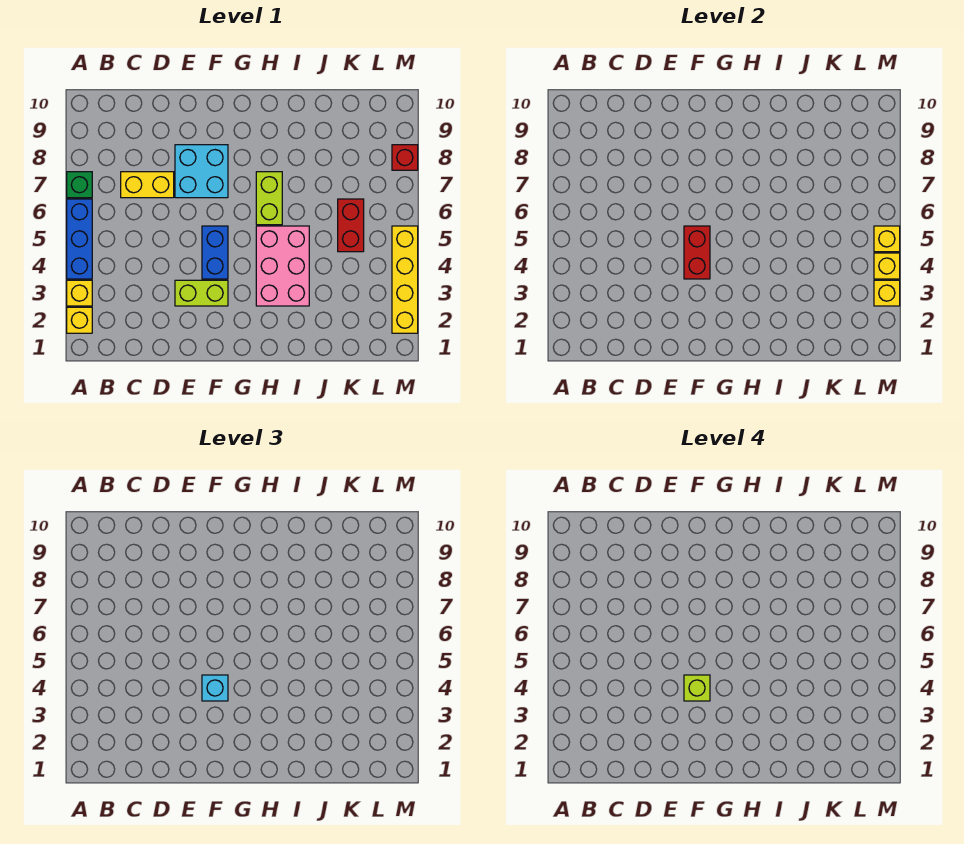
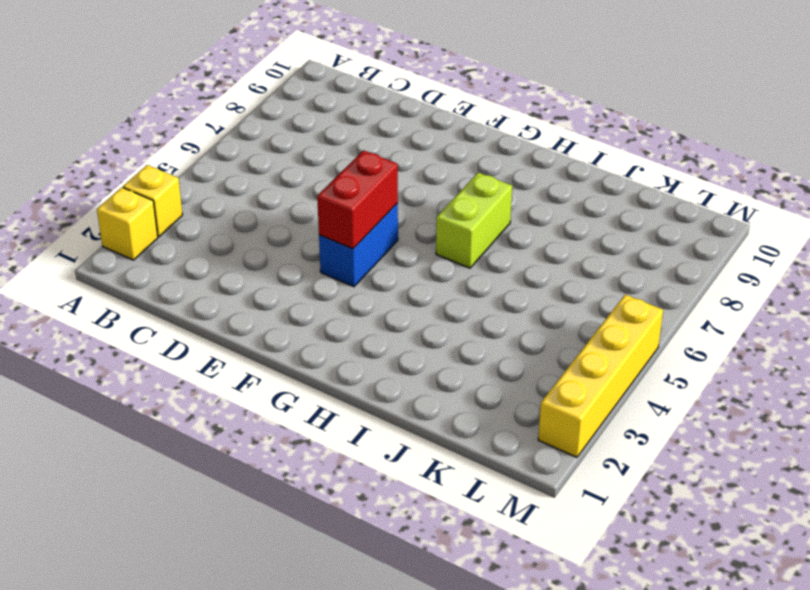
none -> blue 1x3 brick [67,199,92,279]
none -> green 1x1 brick [67,172,92,198]
none -> yellow 1x2 brick [121,172,174,198]

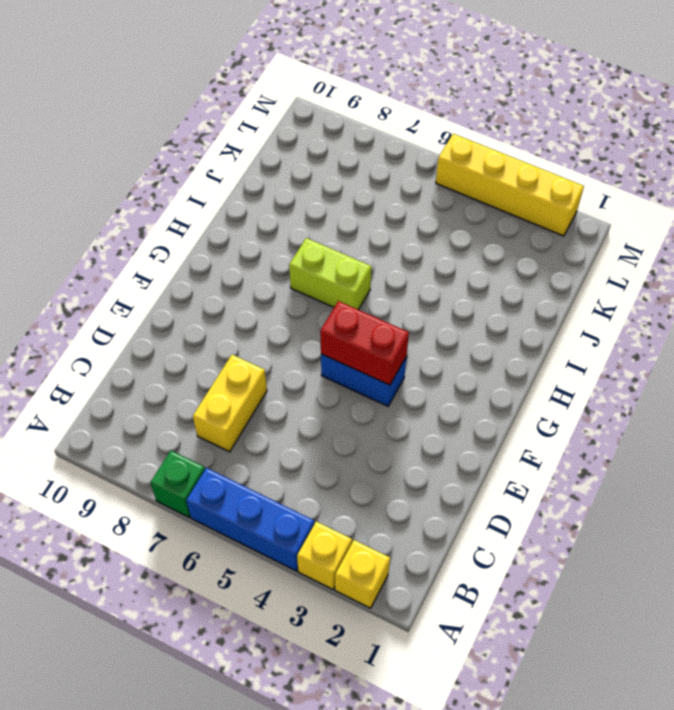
none -> lime 1x2 brick [175,280,228,306]
none -> cyan 2x2 brick [175,145,228,198]
none -> pink 2x3 brick [256,226,309,306]

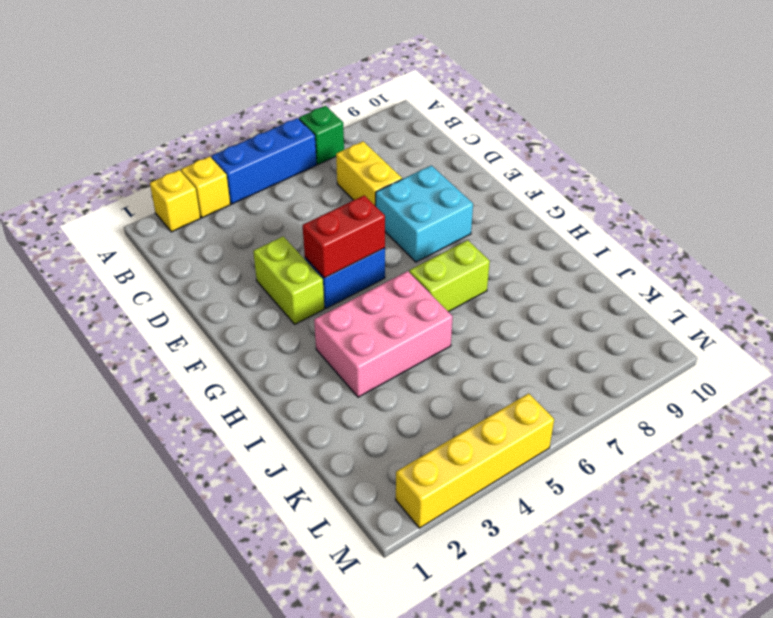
none -> red 1x2 brick [338,199,364,252]
none -> red 1x1 brick [392,145,418,170]
none -> yellow 1x1 brick [874,280,900,306]

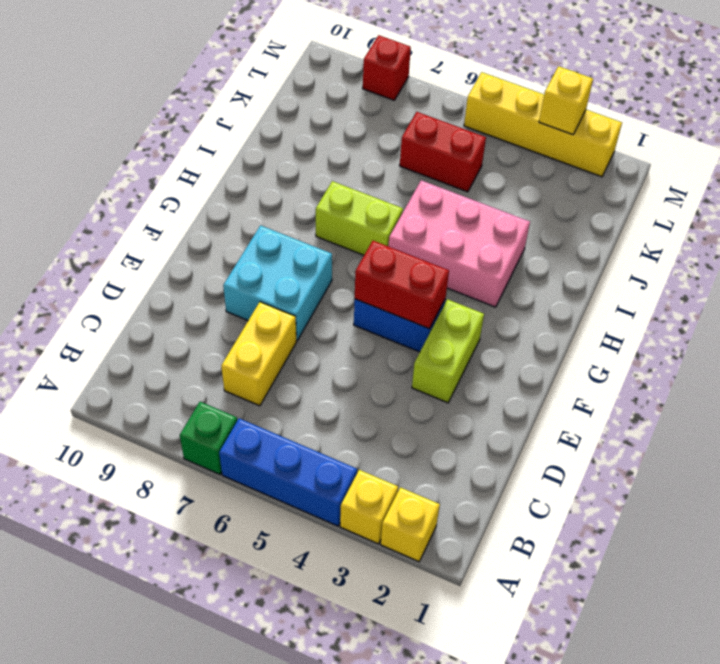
none -> yellow 1x1 brick [874,253,900,279]
none -> yellow 1x1 brick [874,226,900,252]
none -> cyan 1x1 brick [202,675,228,701]

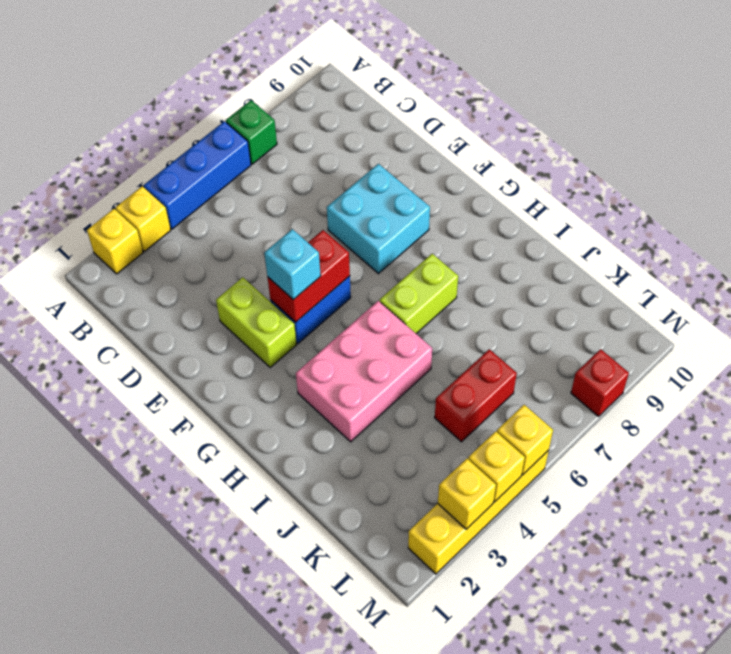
none -> yellow 1x2 brick [121,172,174,198]
none -> lime 1x1 brick [684,675,710,701]

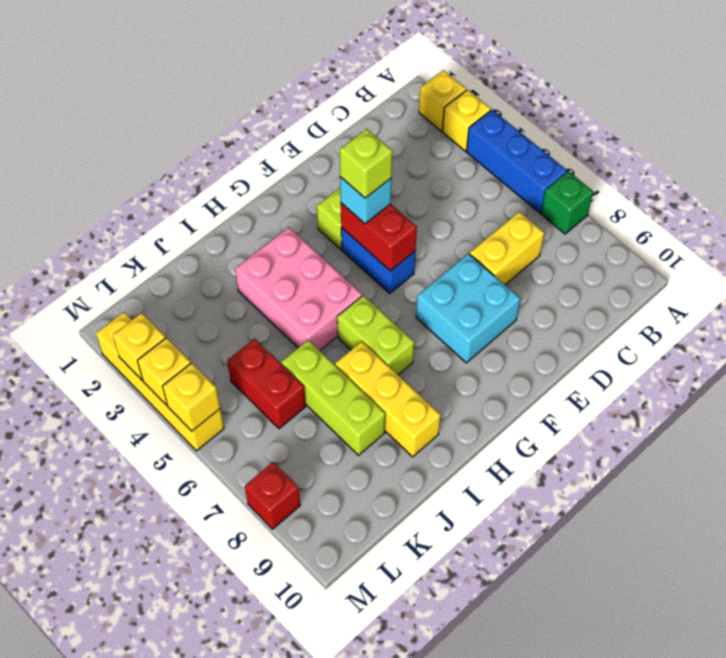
yellow 1x3 brick [335,341,441,457] -> none
lime 1x3 brick [281,340,385,455] -> none

